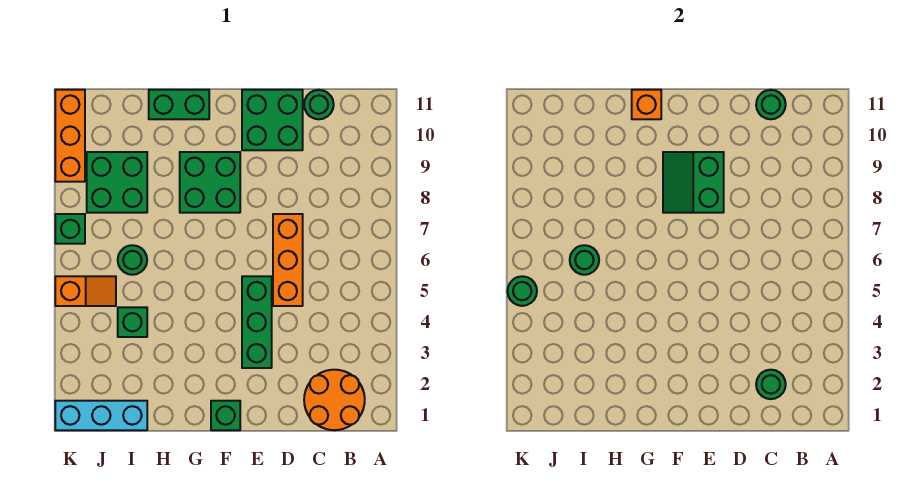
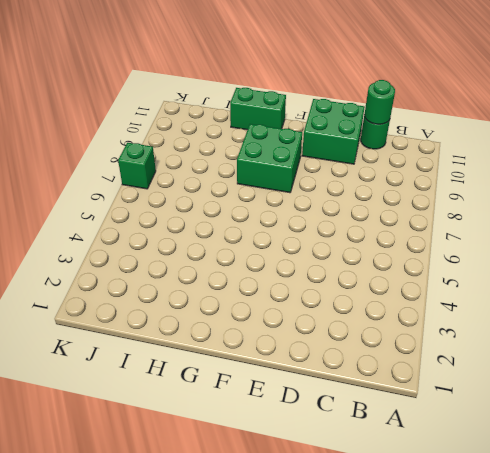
none -> orange 2x2 round brick [304,370,365,430]
none -> orange 1x3 brick [273,214,303,306]
none -> green 1x3 brick [242,276,272,368]

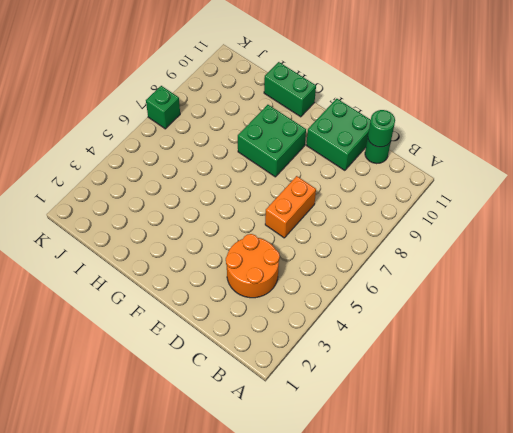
orange 2x2 round brick [226,234,280,298] -> orange 2x2 round brick moved to [304,370,365,430]
orange 1x2 brick [265,176,316,238] -> orange 1x3 brick [273,214,303,306]
none -> green 1x3 brick [242,276,272,368]
none -> green 1x1 brick [211,401,240,430]
none -> cyan 1x3 brick [55,401,147,430]

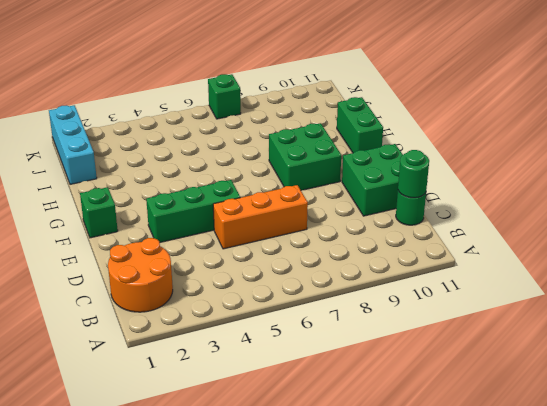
none -> green 1x1 brick [118,307,147,337]
none -> green 1x1 round brick [118,245,147,275]
none -> green 2x2 brick [87,152,147,213]

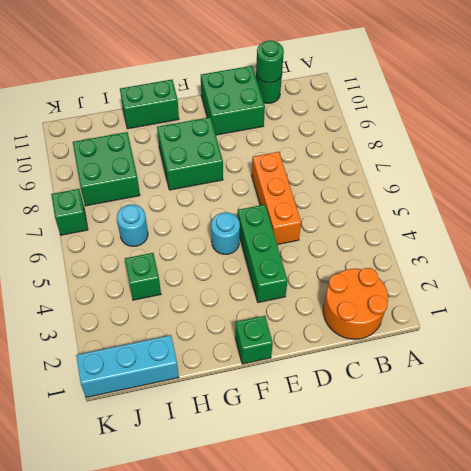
cyan 1x1 round brick [211,212,240,254] -> none
cyan 1x1 round brick [117,204,148,246] -> green 1x1 round brick [118,245,147,275]
none -> orange 1x2 slope [55,276,116,306]
none -> orange 1x3 brick [55,90,85,182]
none -> green 1x1 round brick [756,370,786,399]

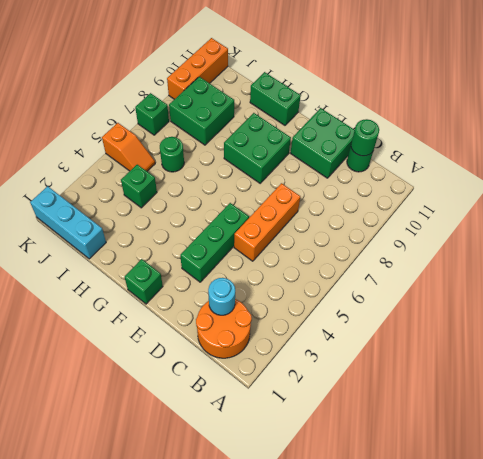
cyan 1x1 round brick [208,278,235,315] -> green 1x1 round brick [756,370,786,399]
none -> green 2x2 slope [663,152,724,213]
none -> orange 1x1 brick [632,90,661,119]
none -> green 1x1 round brick [570,245,599,275]

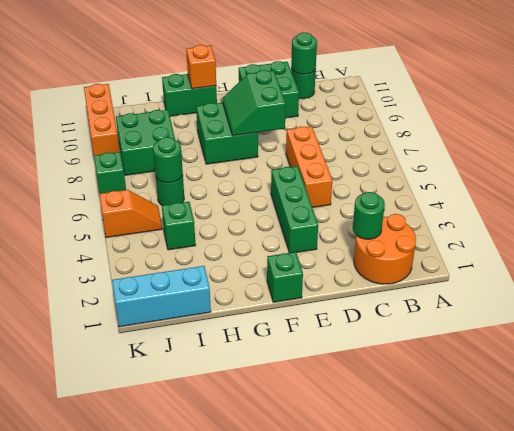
none -> green 1x1 round brick [507,276,537,306]

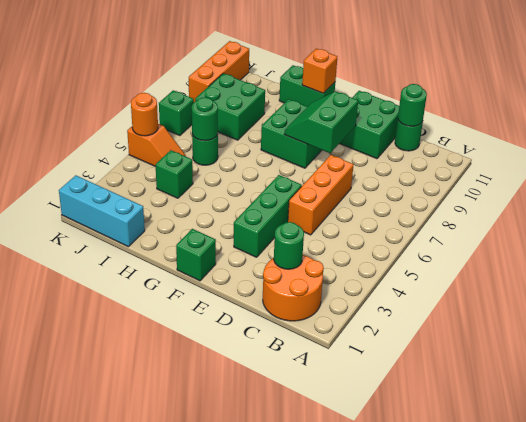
orange 1x1 round brick [131,93,158,136] -> green 1x1 round brick [507,276,537,306]

